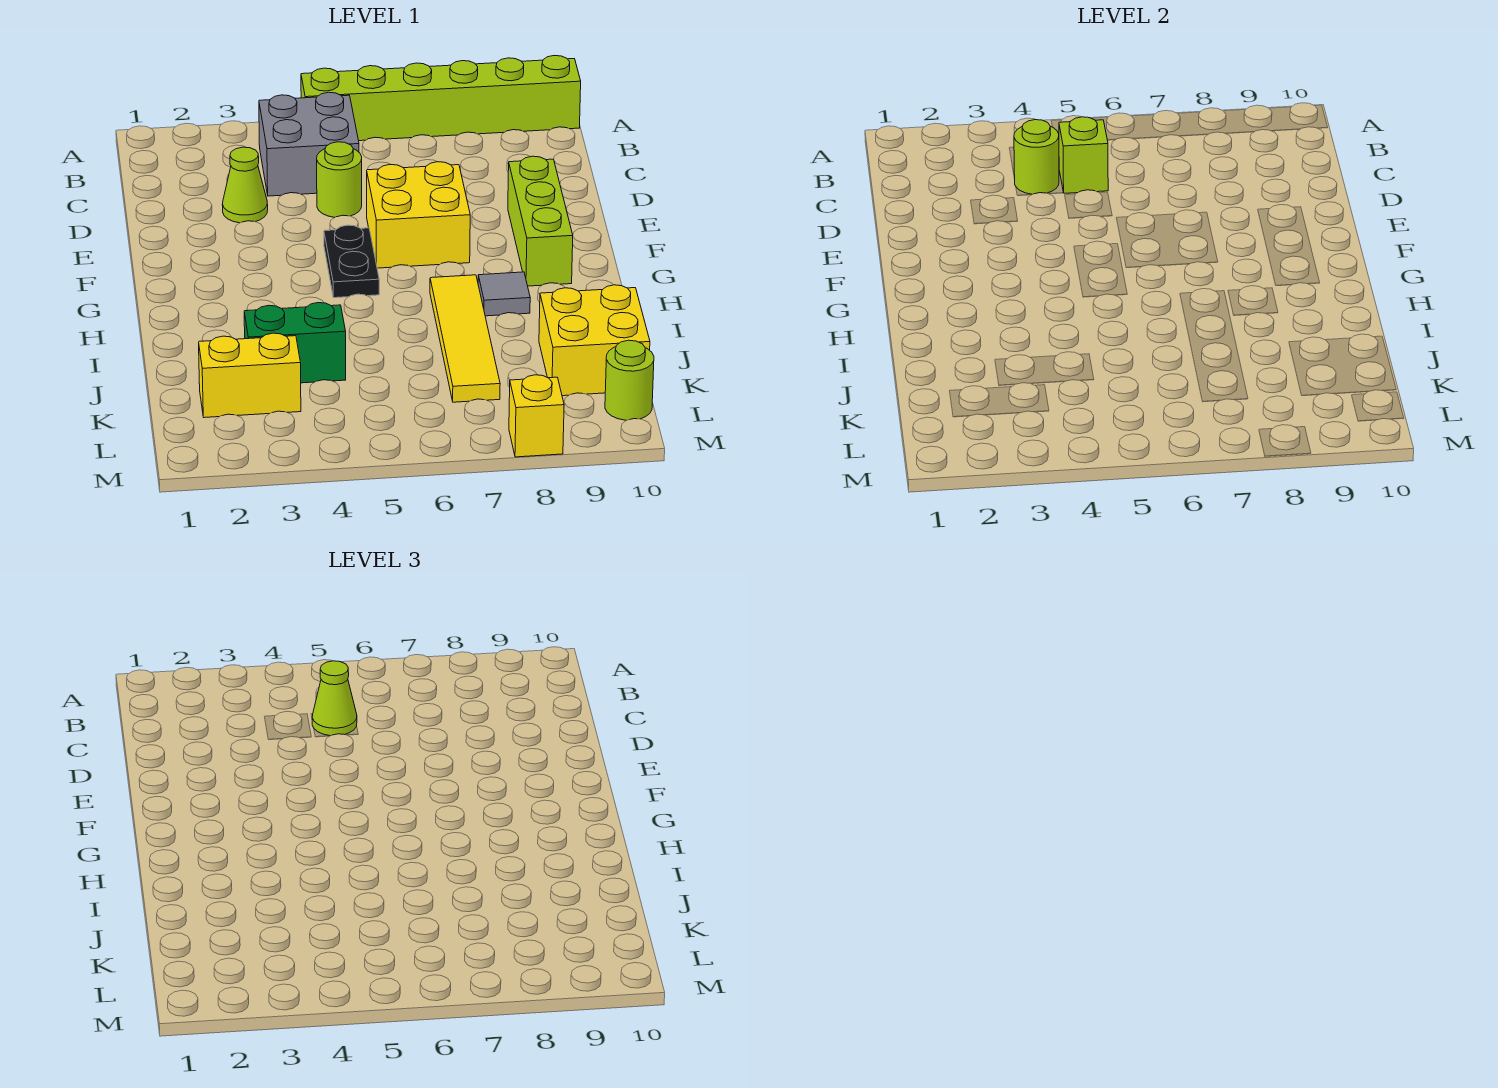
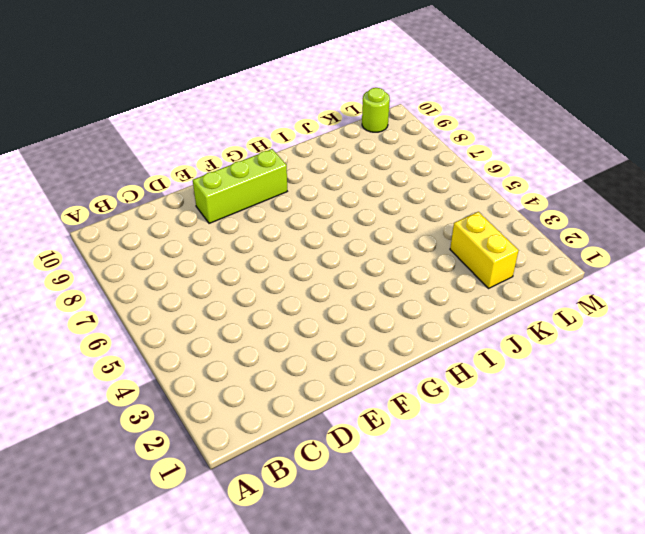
none -> lime 1x6 brick [301,56,581,141]
none -> grey 2x2 brick [259,92,359,196]
none -> lime 1x1 cone [222,147,268,223]

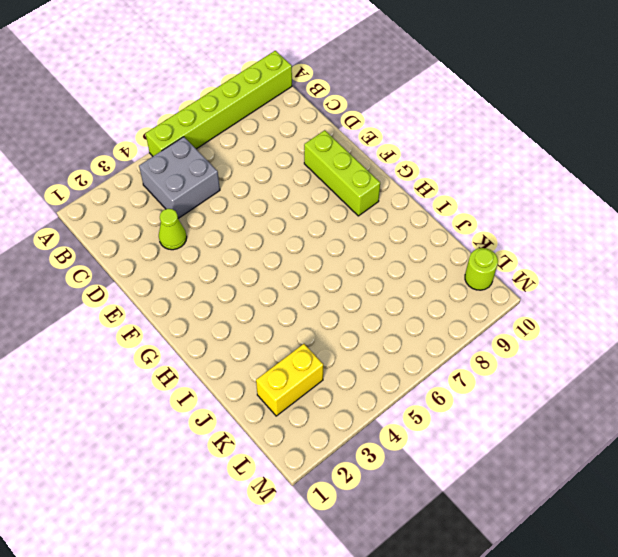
none -> lime 1x1 round brick [317,142,362,217]
none -> yellow 2x2 brick [367,162,470,268]
none -> black 1x2 plate [324,225,379,298]

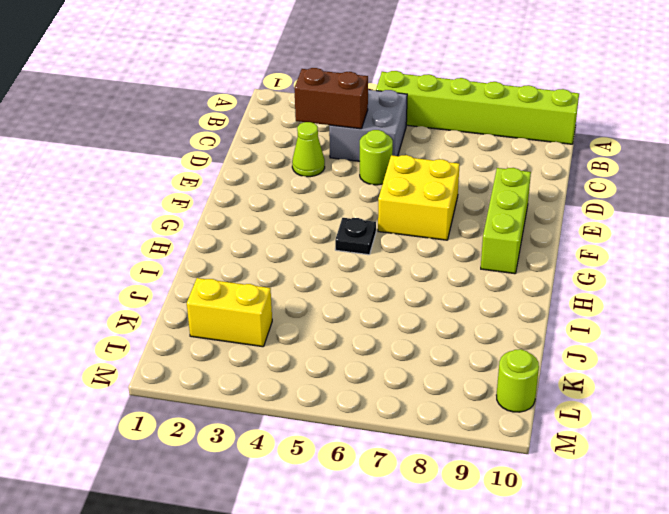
brown 1x2 brick [295,68,368,129] -> lime 1x1 round brick [1014,120,1059,194]
black 1x1 plate [335,218,376,255] -> black 1x2 plate [324,225,379,298]
none -> yellow 1x4 tile [430,275,500,402]
none -> grey 1x1 tile [478,272,530,316]
none -> green 1x2 brick [244,303,346,383]

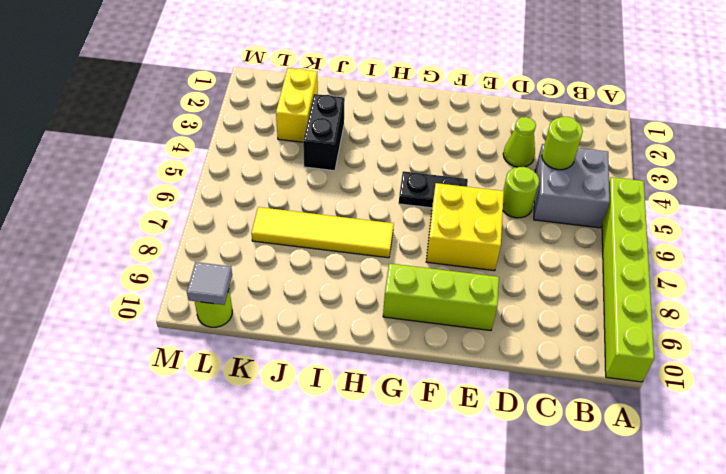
black 1x2 brick [303,94,345,171] -> green 1x2 brick [244,303,346,383]
grey 1x1 tile [187,262,232,305] -> grey 1x1 tile moved to [478,272,530,316]
none -> yellow 2x2 brick [539,285,650,396]
none -> yellow 1x1 brick [509,375,564,457]
none -> lime 1x1 brick [1059,117,1108,193]

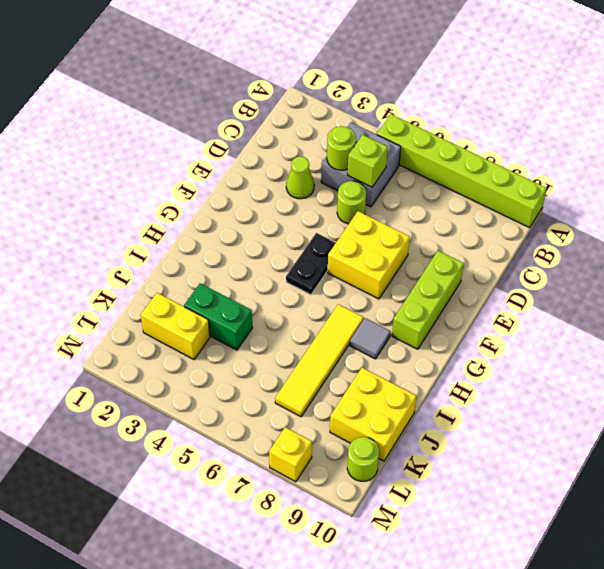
none -> lime 1x1 cone [312,661,357,736]

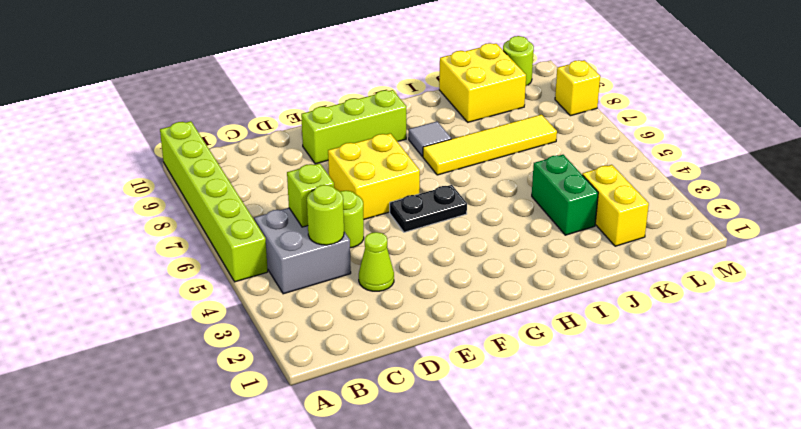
none -> lime 1x1 cone [312,661,357,736]

